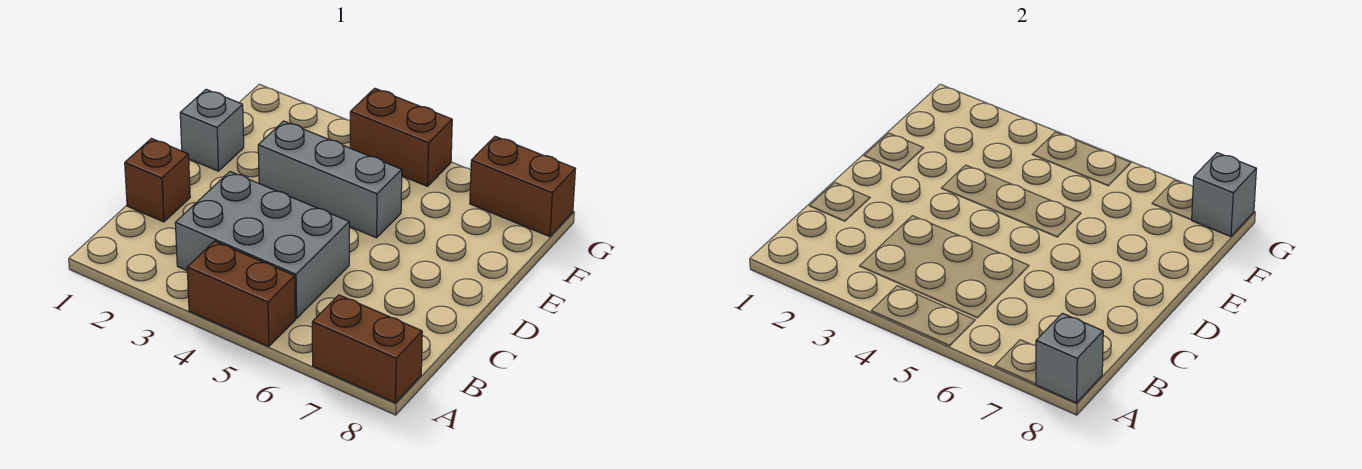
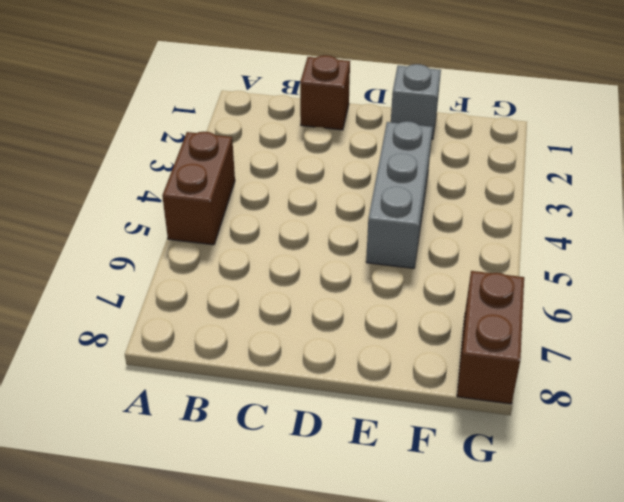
none -> brown 1x2 brick [312,295,422,403]
none -> grey 2x3 brick [175,172,349,319]

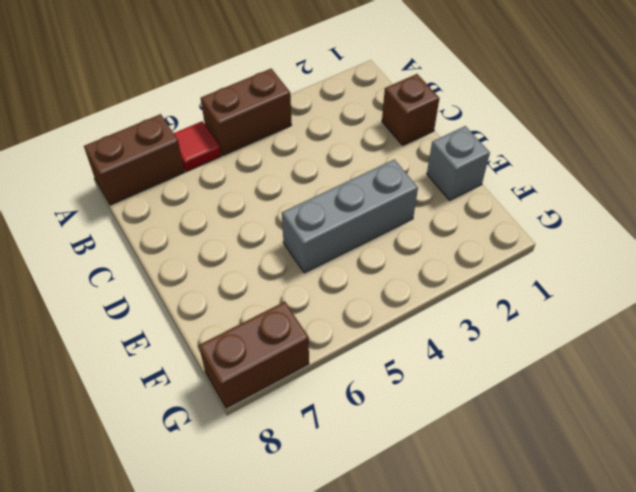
red 1x1 tile [174,121,221,172] -> none
none -> grey 2x3 brick [175,172,349,319]
none -> brown 1x2 brick [350,88,452,186]

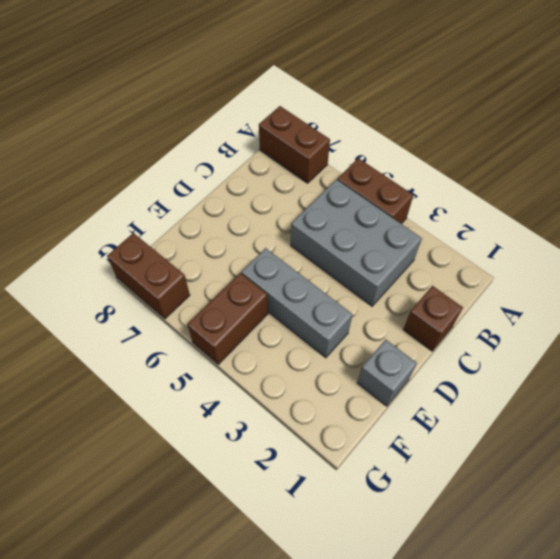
brown 1x2 brick [187,273,268,364] -> brown 1x2 brick turned to [350,88,452,186]
none -> grey 1x1 brick [1036,313,1103,403]
none -> grey 1x1 brick [1192,153,1256,237]

